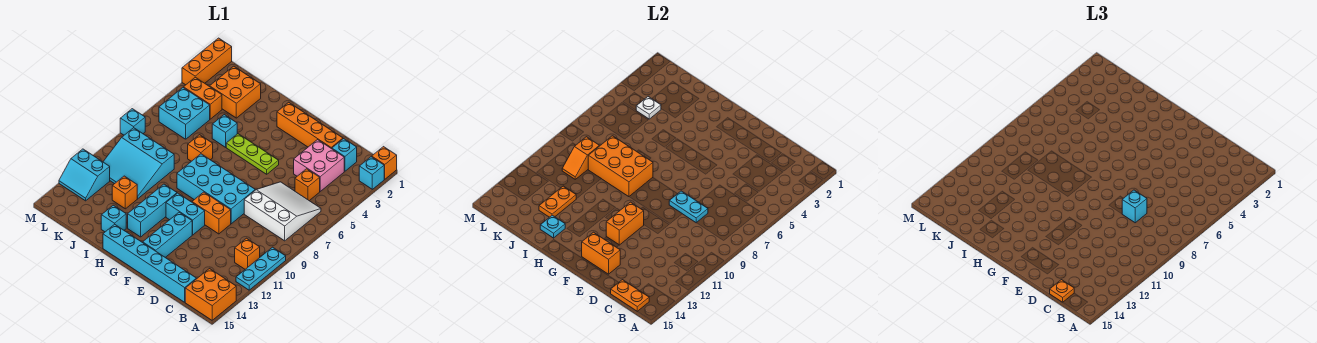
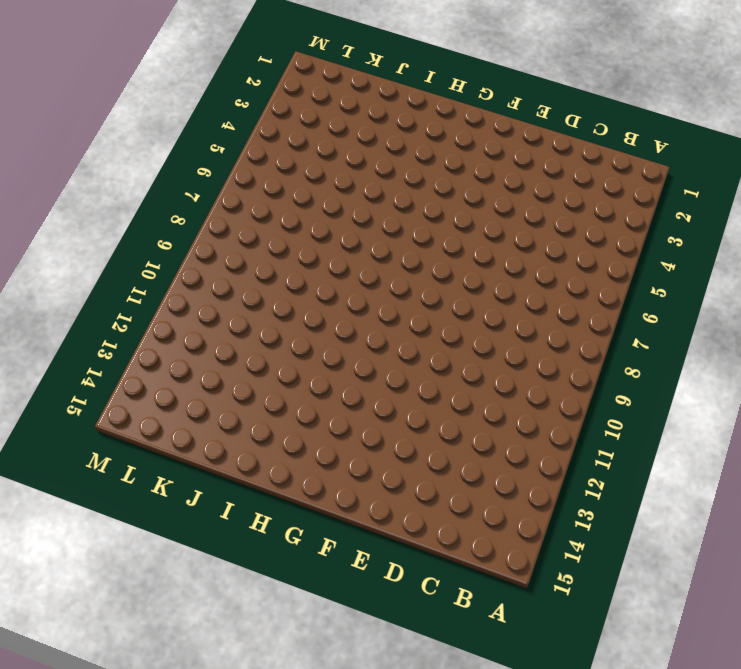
none -> orange 1x1 brick [372,147,397,179]
none -> cyan 1x1 brick [359,157,384,189]
none -> cyan 1x3 plate [236,247,286,290]
none -> orange 2x2 brick [185,269,236,320]

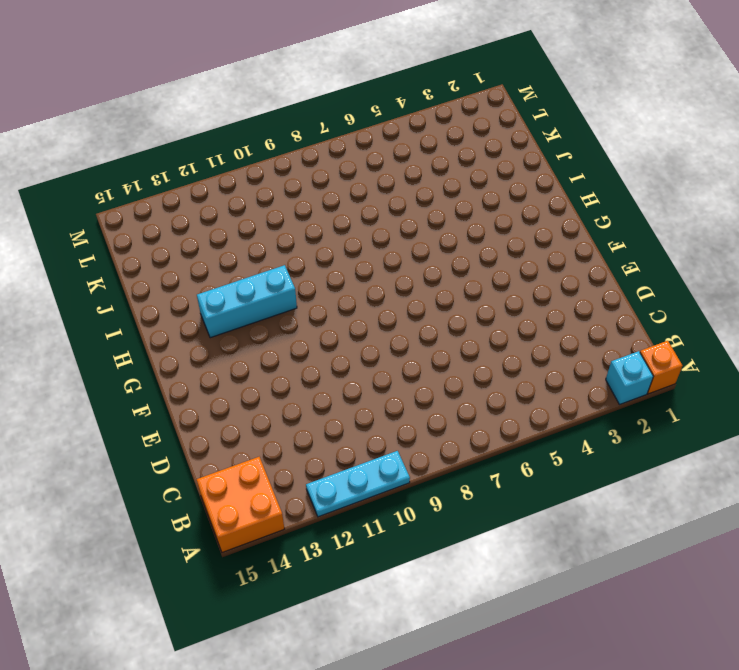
none -> white 3x3 slope [244,182,321,241]
none -> orange 1x1 brick [235,238,260,269]
none -> cyan 1x1 brick [332,139,357,171]
none -> pink 2x2 brick [294,140,344,191]

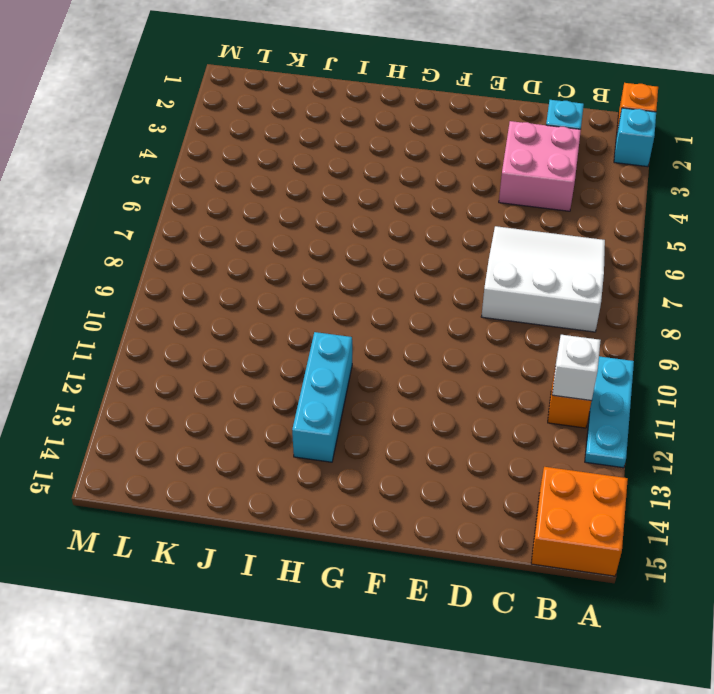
white 1x1 brick [552,335,601,401] -> none
none -> orange 1x1 brick [295,169,320,201]
none -> cyan 1x6 brick [103,224,196,302]
none -> orange 1x4 brick [277,102,343,149]
none -> cyan 2x4 brick [177,154,255,224]

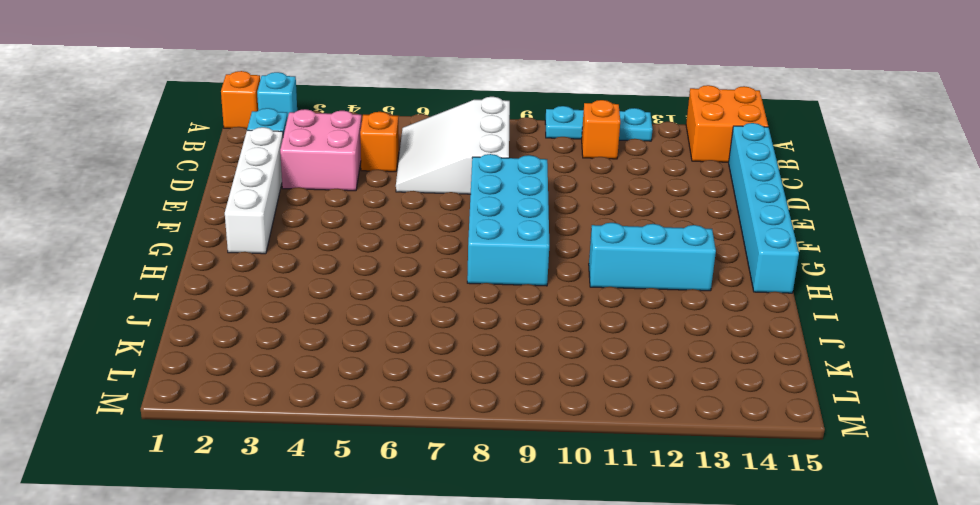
white 1x4 brick [225,127,283,254] -> orange 1x4 brick [277,102,343,149]
none -> orange 1x2 brick [192,192,231,234]
none -> lime 1x3 plate [226,134,279,174]
none -> cyan 1x2 brick [166,193,205,235]
none -> cyan 1x3 brick [143,212,192,257]

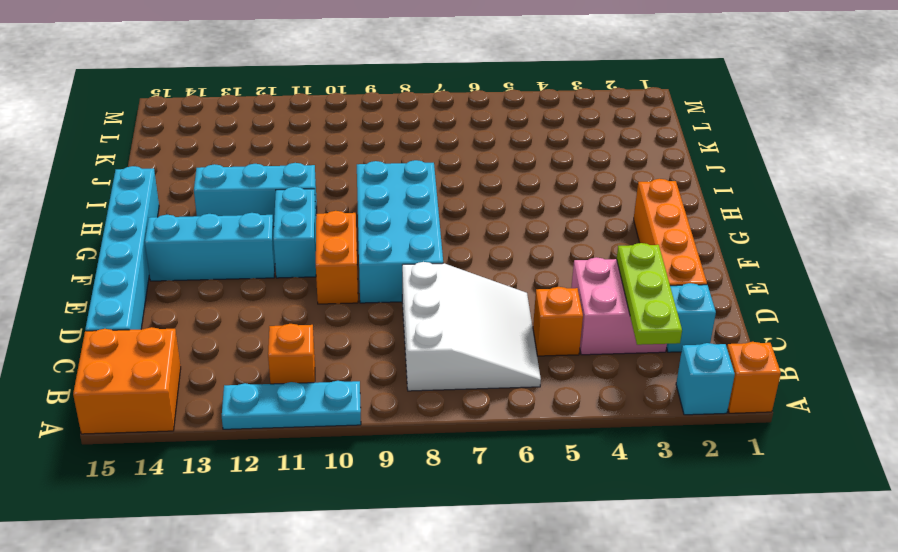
lime 1x3 plate [617,243,682,345] -> lime 1x3 plate moved to [226,134,279,174]
none -> cyan 1x1 brick [212,115,237,147]
none -> orange 1x1 brick [188,135,213,161]
none -> cyan 1x1 brick [101,205,126,232]
none -> orange 2x2 brick [210,66,261,118]

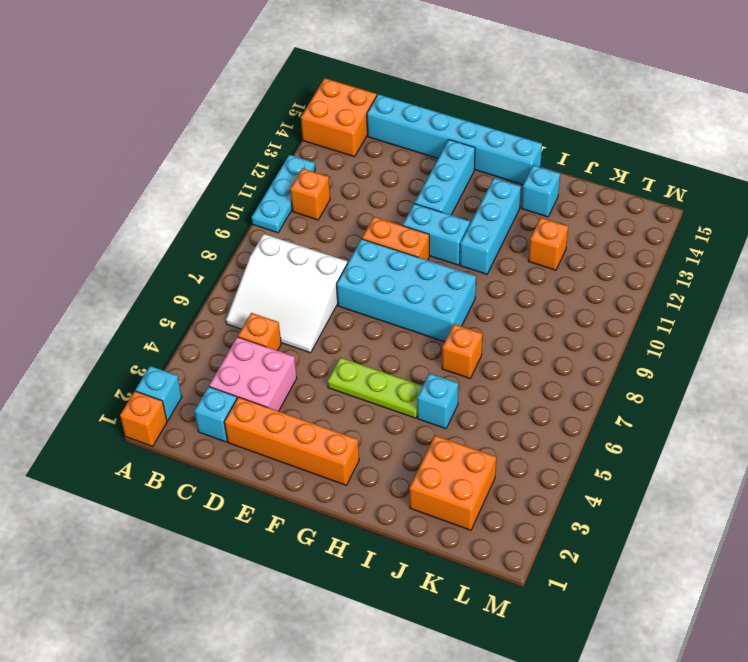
none -> cyan 3x3 slope [103,128,174,199]
none -> orange 1x2 brick [184,77,222,119]
none -> cyan 2x2 brick [159,88,210,139]
none -> cyan 2x2 slope [59,149,110,201]

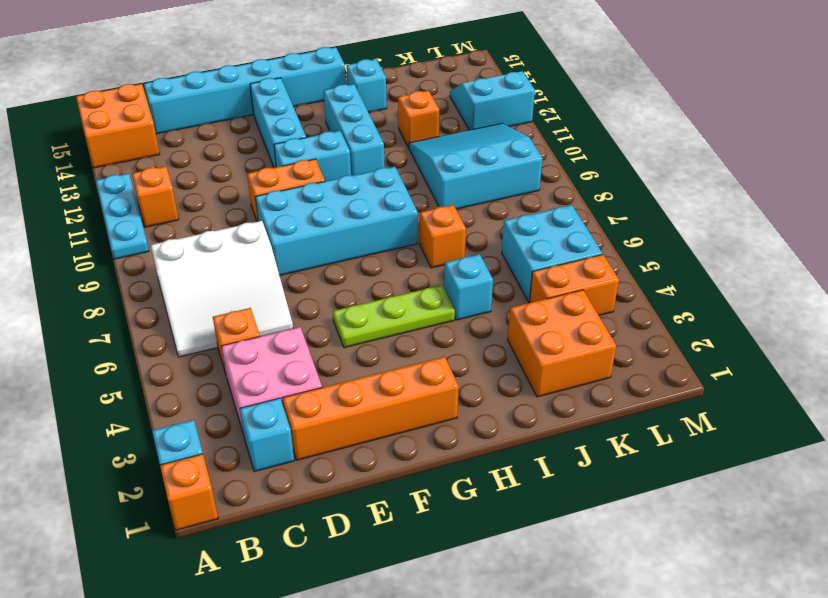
none -> orange 1x3 brick [182,38,232,85]
none -> cyan 1x1 brick [120,109,145,135]
none -> orange 1x2 plate [610,280,649,311]
none -> cyan 1x2 plate [669,191,708,223]

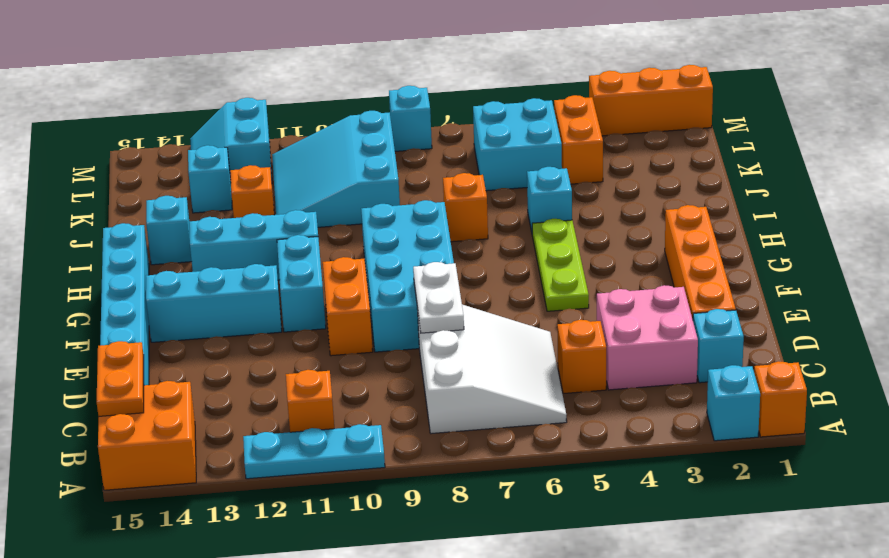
white 1x2 plate [413,262,464,333] -> cyan 1x2 plate [669,191,708,223]
cyan 1x1 brick [188,145,232,213] -> cyan 1x1 brick moved to [1122,190,1147,223]
none -> orange 2x2 brick [210,66,261,118]
none -> orange 1x2 brick [582,232,620,274]
none -> orange 1x2 brick [606,202,644,245]
none -> orange 2x3 brick [588,136,653,197]

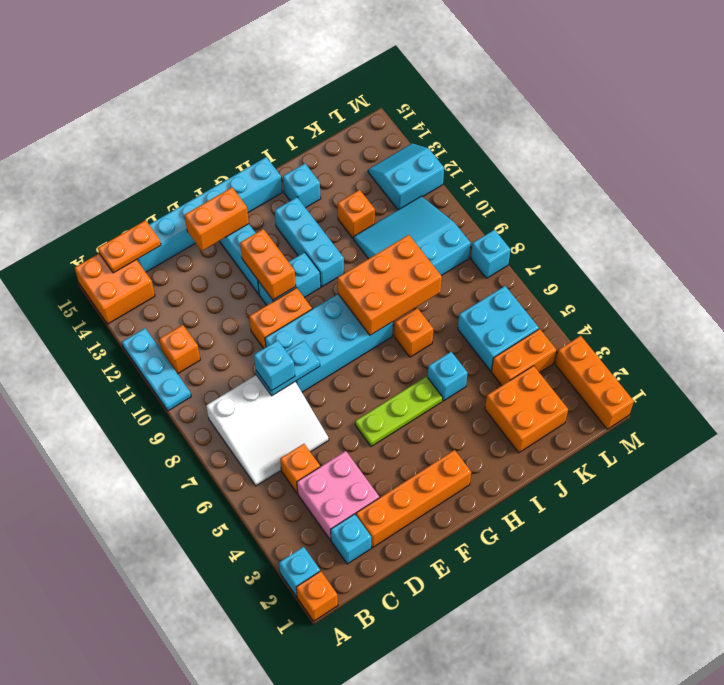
none -> cyan 1x1 plate [540,215,565,238]
none -> orange 1x2 plate [539,186,576,217]
none -> white 1x1 plate [636,97,661,119]
none -> orange 1x2 slope [562,137,599,179]

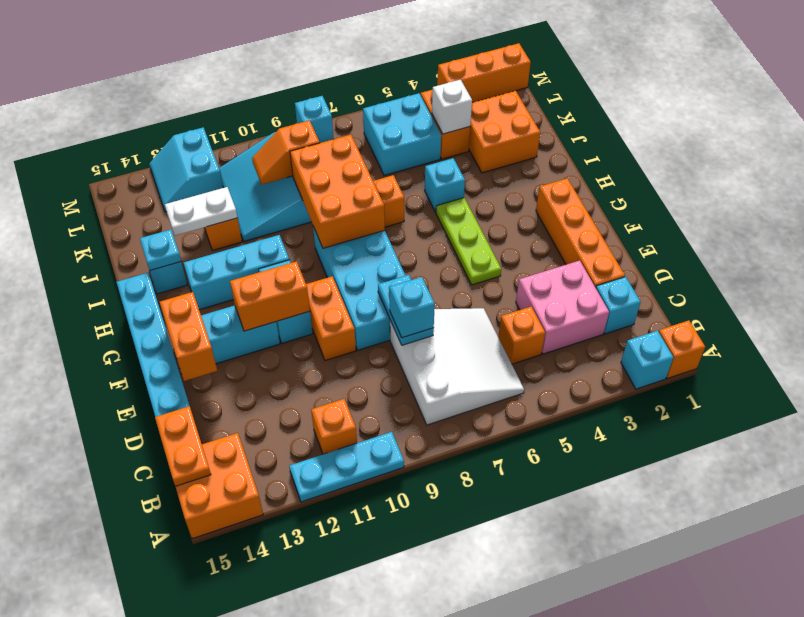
white 1x2 plate [165,187,238,235] -> orange 1x2 plate [539,186,576,217]
white 1x1 brick [432,80,472,134] -> white 1x1 plate [636,97,661,119]
none -> orange 1x1 plate [1050,280,1074,302]

